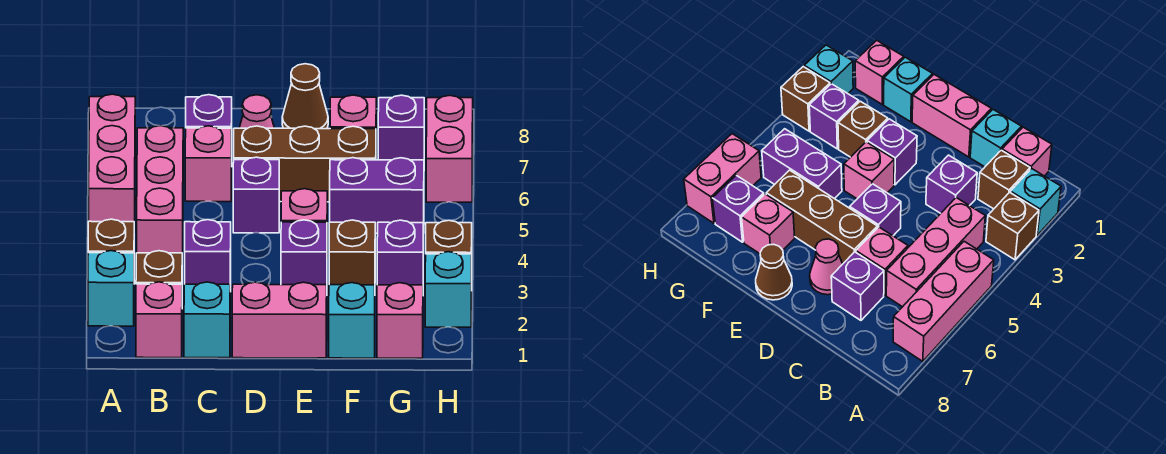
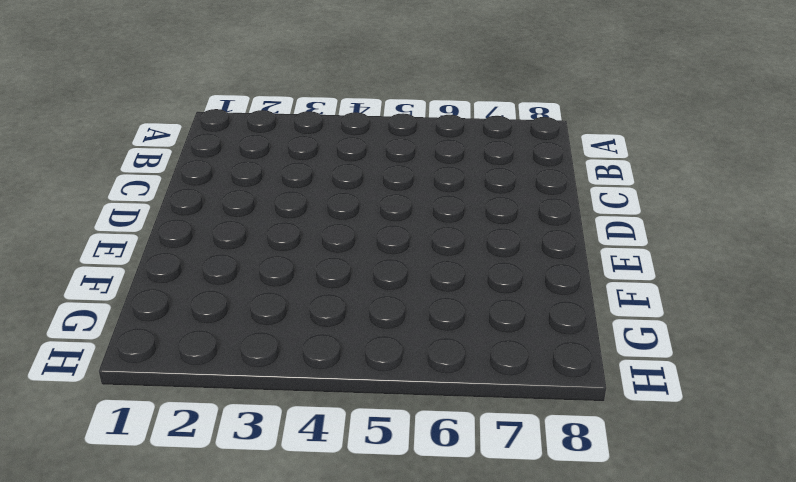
none -> cyan 1x1 brick [88,251,134,326]
none -> brown 1x1 brick [88,219,134,253]
none -> pink 1x3 brick [89,94,135,232]

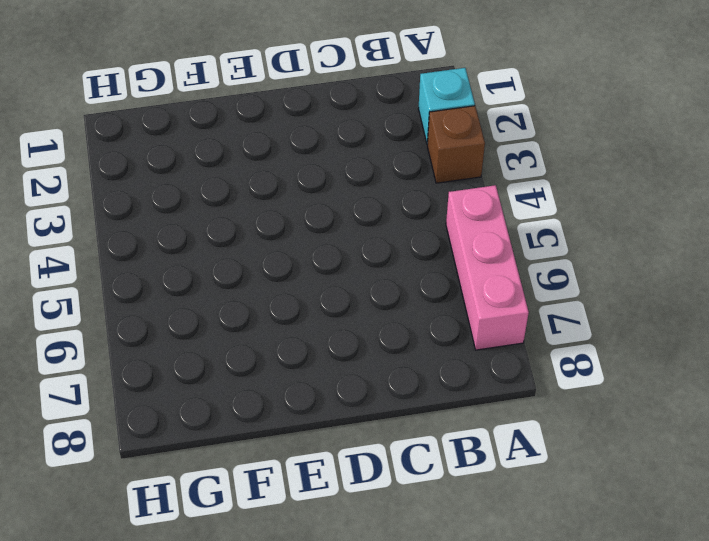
none -> pink 1x1 brick [136,282,182,358]
none -> brown 1x1 brick [136,251,182,284]
none -> pink 1x3 brick [137,126,183,264]

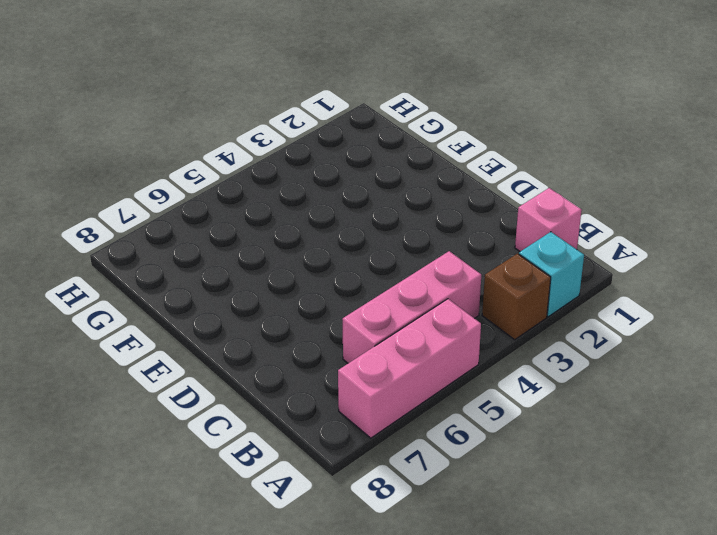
none -> brown 1x1 brick [136,251,182,284]
none -> cyan 1x1 brick [184,282,230,358]
none -> purple 1x1 brick [185,220,231,292]

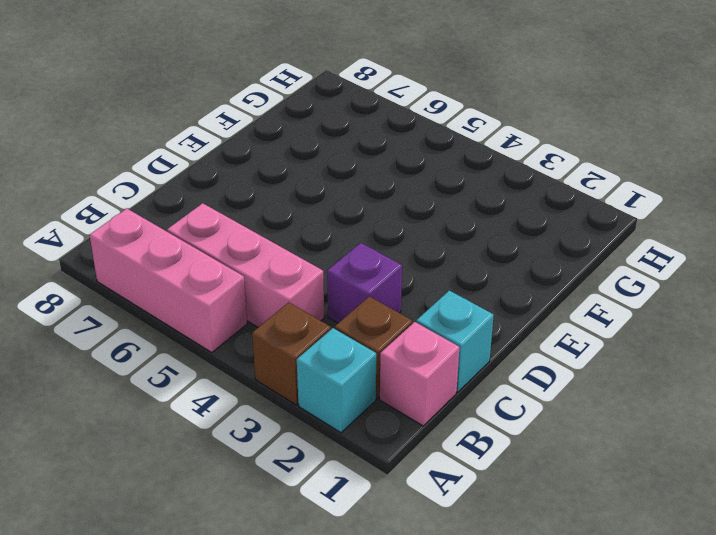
none -> pink 1x1 brick [185,126,231,202]
none -> purple 1x1 brick [186,95,232,167]
none -> pink 1x2 brick [232,282,327,358]

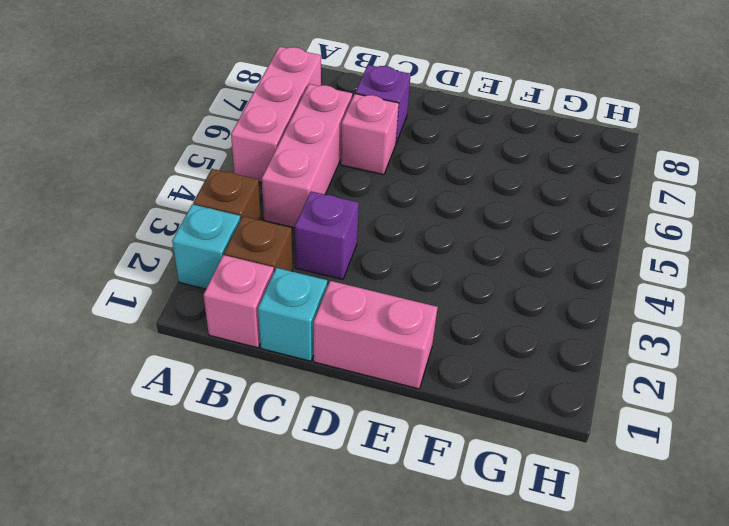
none -> purple 1x1 brick [233,157,279,233]
none -> brown 1x3 brick [234,126,376,202]
none -> pink 1x1 cone [239,95,274,128]

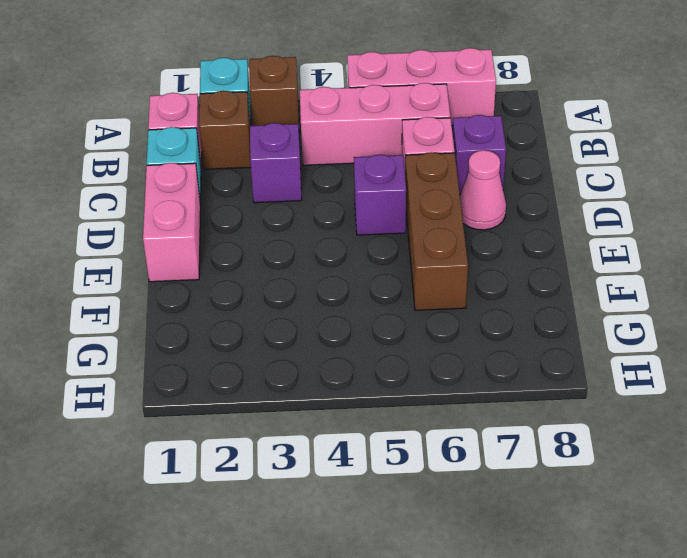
none -> purple 1x1 brick [281,220,327,285]
none -> pink 1x1 brick [281,189,327,222]
none -> brown 1x1 cone [282,64,328,129]

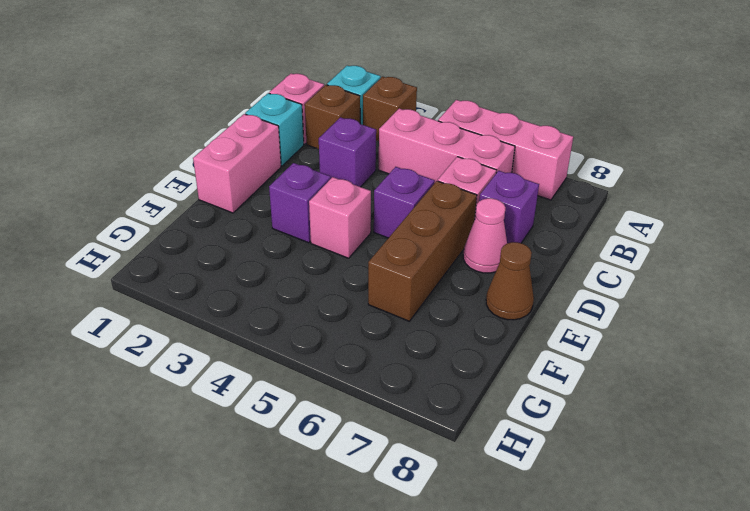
none -> cyan 1x1 brick [329,283,375,358]
none -> brown 1x1 brick [329,220,375,285]
none -> purple 1x2 brick [330,158,424,233]

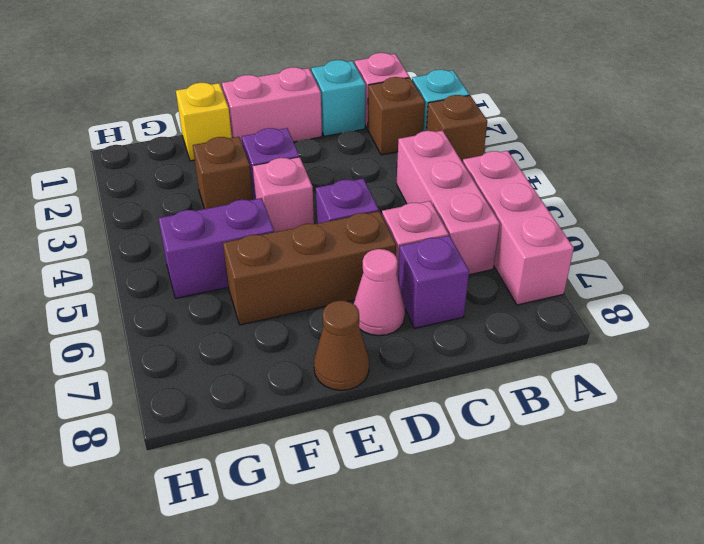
yellow 1x1 brick [176,83,232,161] -> cyan 1x1 brick [329,283,375,358]
none -> purple 1x1 brick [185,220,231,292]
none -> pink 1x1 brick [330,95,376,129]
none -> pink 1x1 brick [377,283,423,358]

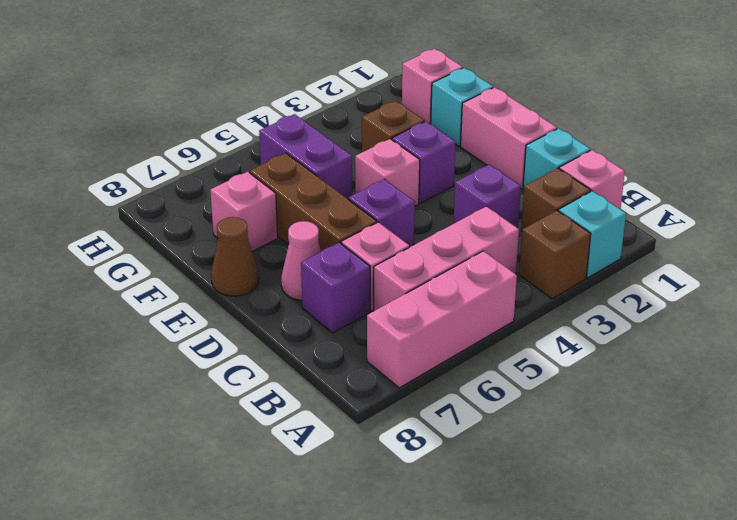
none -> purple 1x1 brick [377,220,423,285]
none -> purple 1x1 brick [378,95,424,160]
none -> cyan 1x1 brick [425,252,471,327]

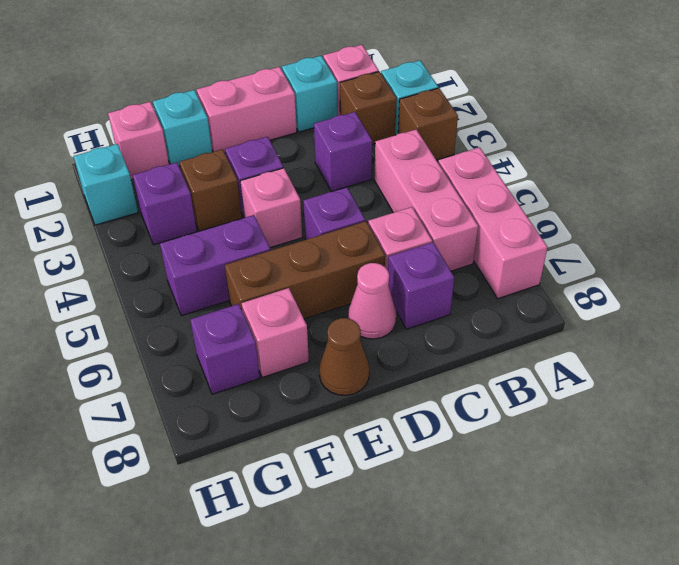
none -> brown 1x1 brick [426,220,472,291]
none -> pink 1x2 brick [426,95,473,202]

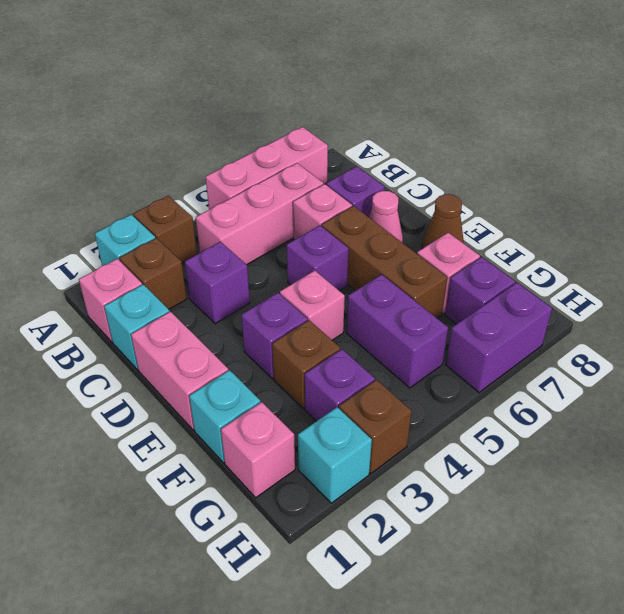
purple 1x2 brick [446,283,552,392] -> pink 1x2 brick [426,95,473,202]

